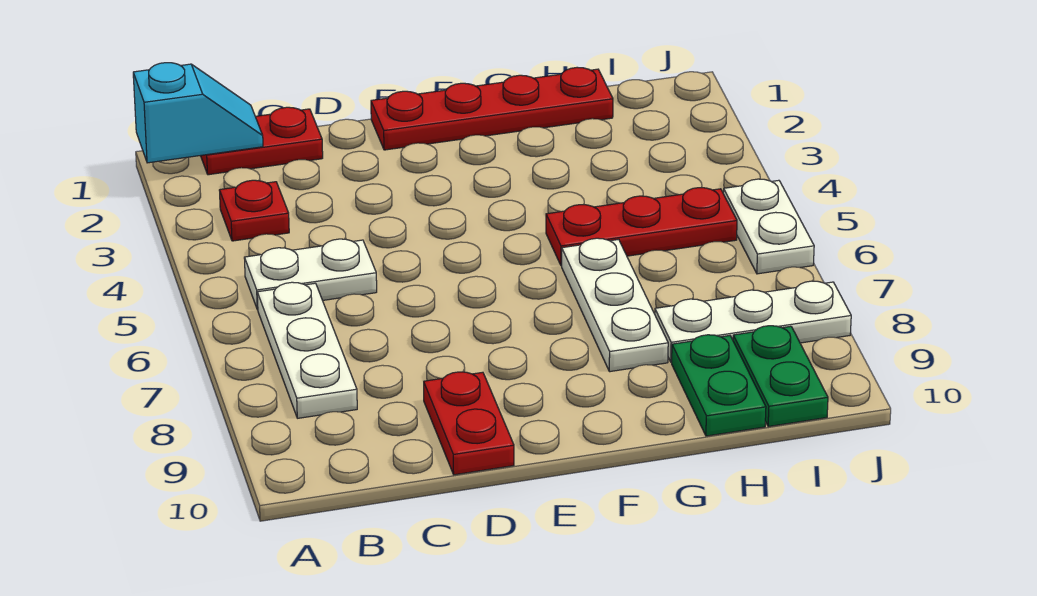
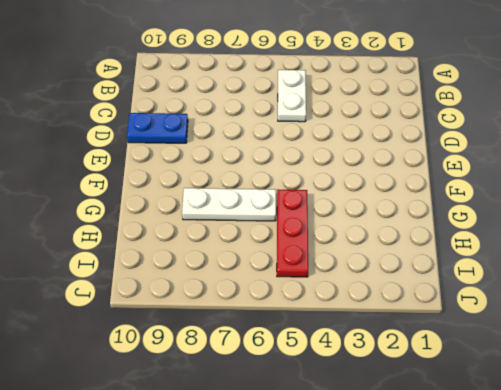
blue 1x2 plate [127,113,188,143] -> red 1x2 plate [424,372,514,475]
none -> red 1x2 plate [201,107,323,175]
none -> red 1x1 plate [219,180,289,241]
none -> white 1x3 plate [257,282,357,418]

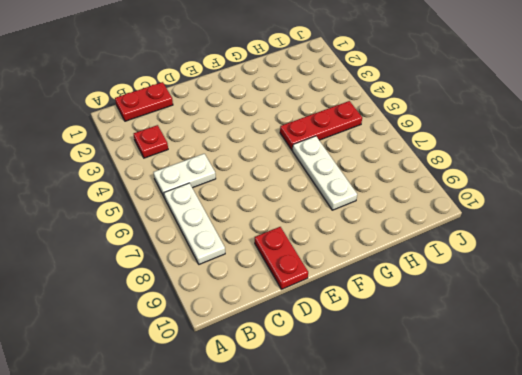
none -> red 1x4 plate [371,67,613,150]
none -> white 1x3 plate [655,281,851,362]
none -> green 1x2 plate [672,335,766,436]

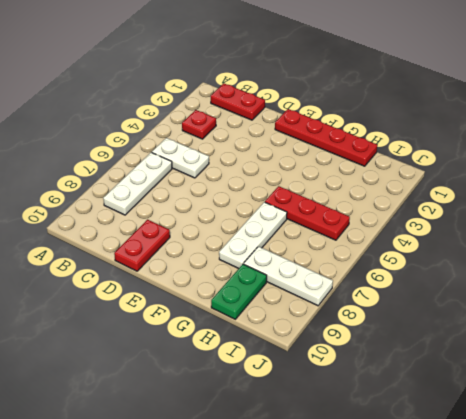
none -> green 1x2 plate [733,326,828,427]
none -> white 1x2 plate [723,179,814,274]
none -> cyan 1x2 slope [133,63,263,163]

